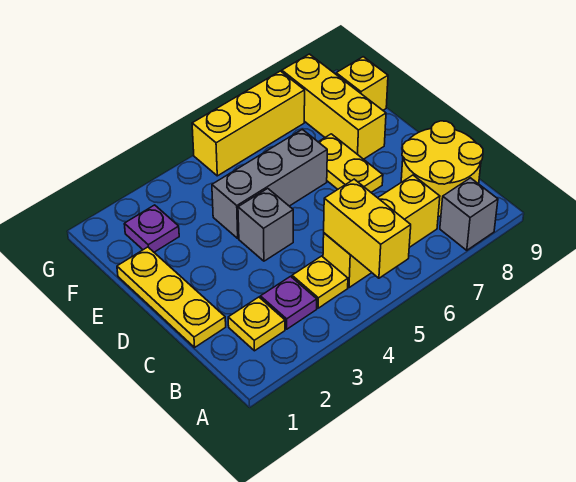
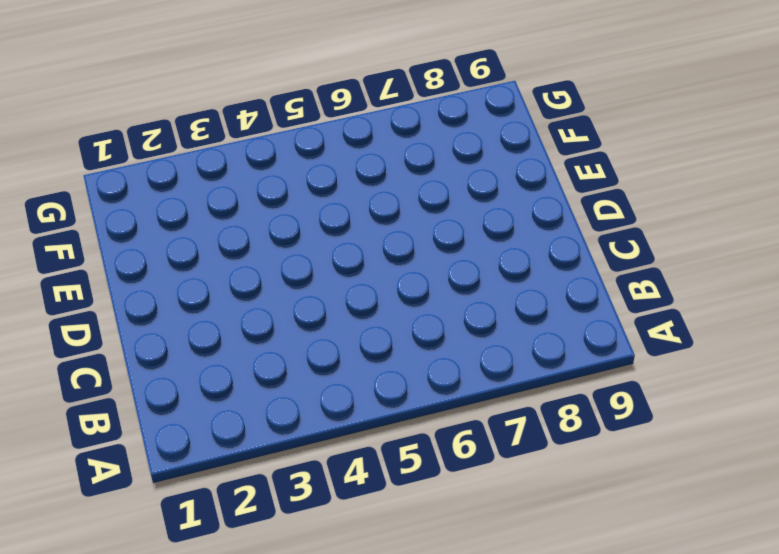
none -> grey 1x1 brick [440,178,498,250]
none -> yellow 1x1 plate [228,297,285,351]
none -> purple 1x1 plate [260,276,317,329]

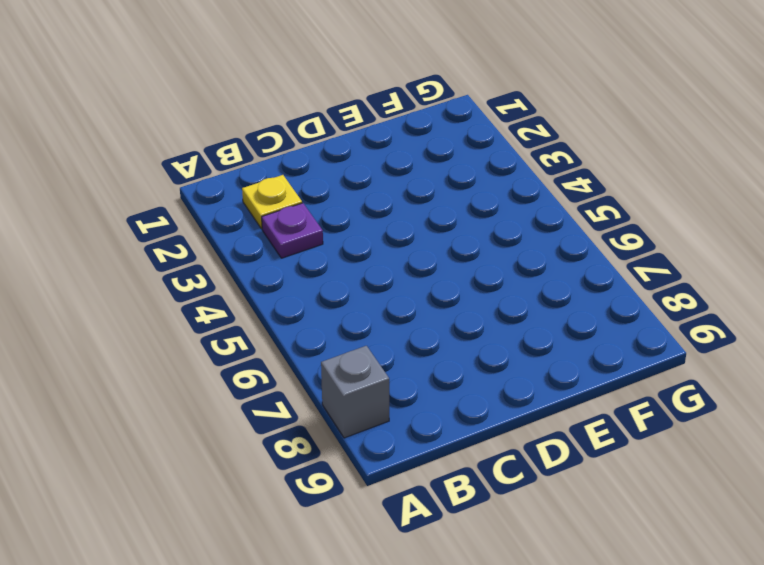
none -> yellow 1x1 plate [292,256,348,308]
none -> yellow 1x3 brick [323,175,440,288]
none -> yellow 2x2 round brick [401,121,483,216]

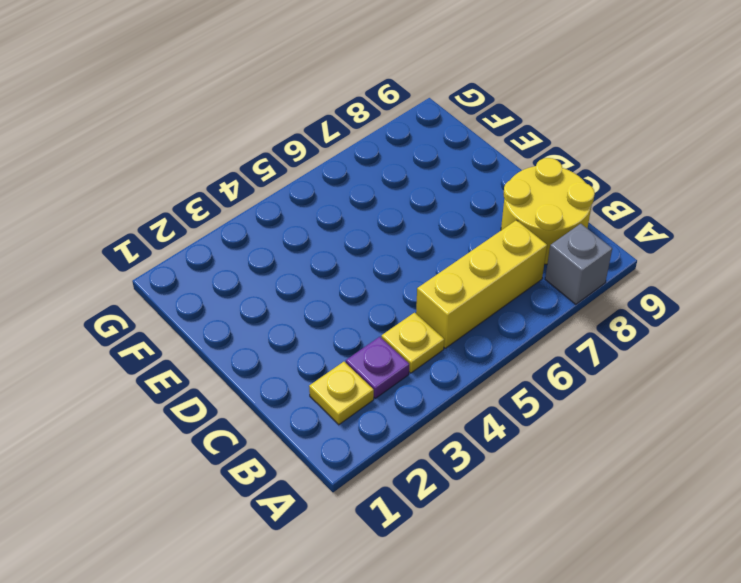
none -> yellow 1x3 plate [117,247,226,347]
none -> grey 1x1 brick [238,189,293,261]
none -> yellow 1x2 plate [319,134,383,192]

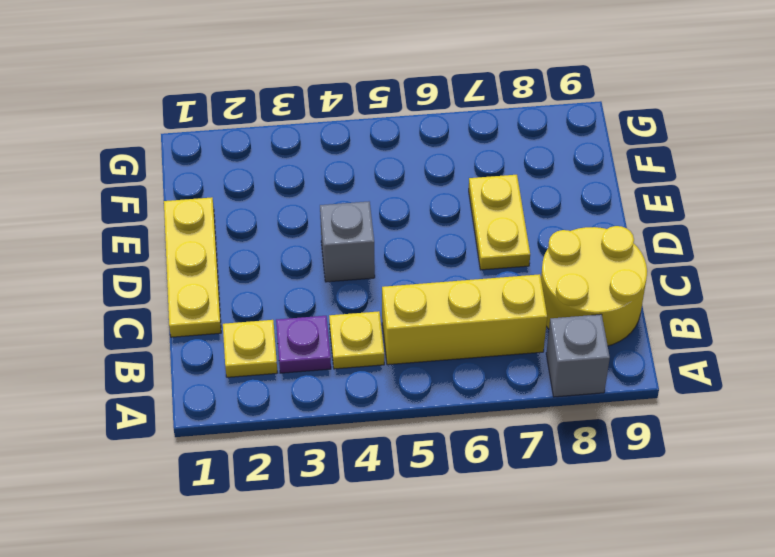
none -> grey 1x3 brick [212,129,327,238]
none -> yellow 1x3 brick [282,54,386,159]
none -> purple 1x1 plate [124,205,179,252]

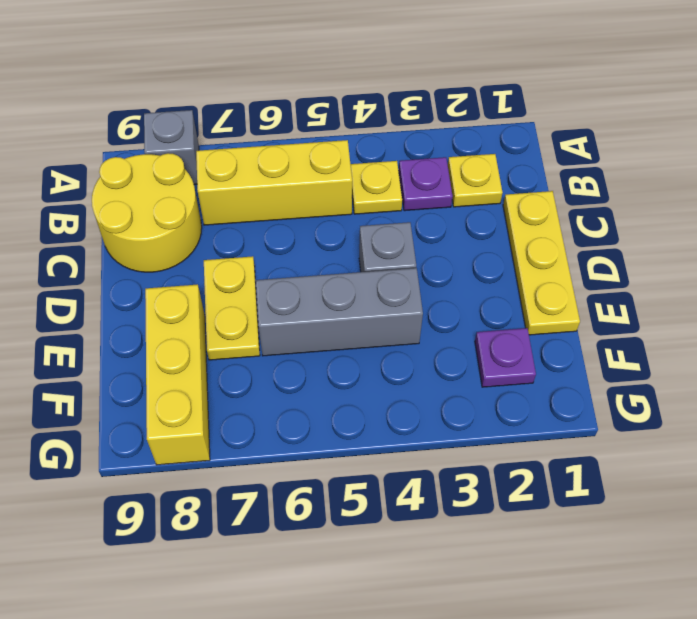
none -> yellow 1x1 brick [336,57,388,110]
none -> yellow 1x3 brick [192,71,305,176]
none -> yellow 1x2 brick [324,179,411,278]

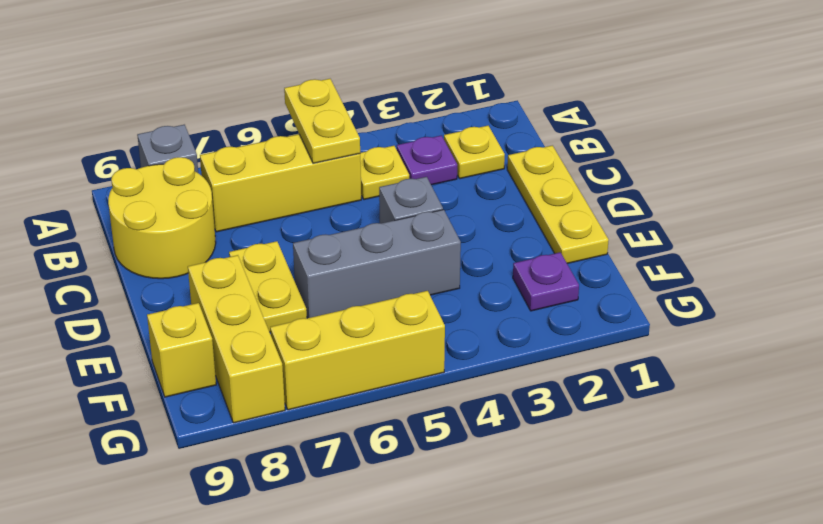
yellow 1x2 plate [284,79,360,163] -> yellow 1x2 brick [324,179,411,278]

